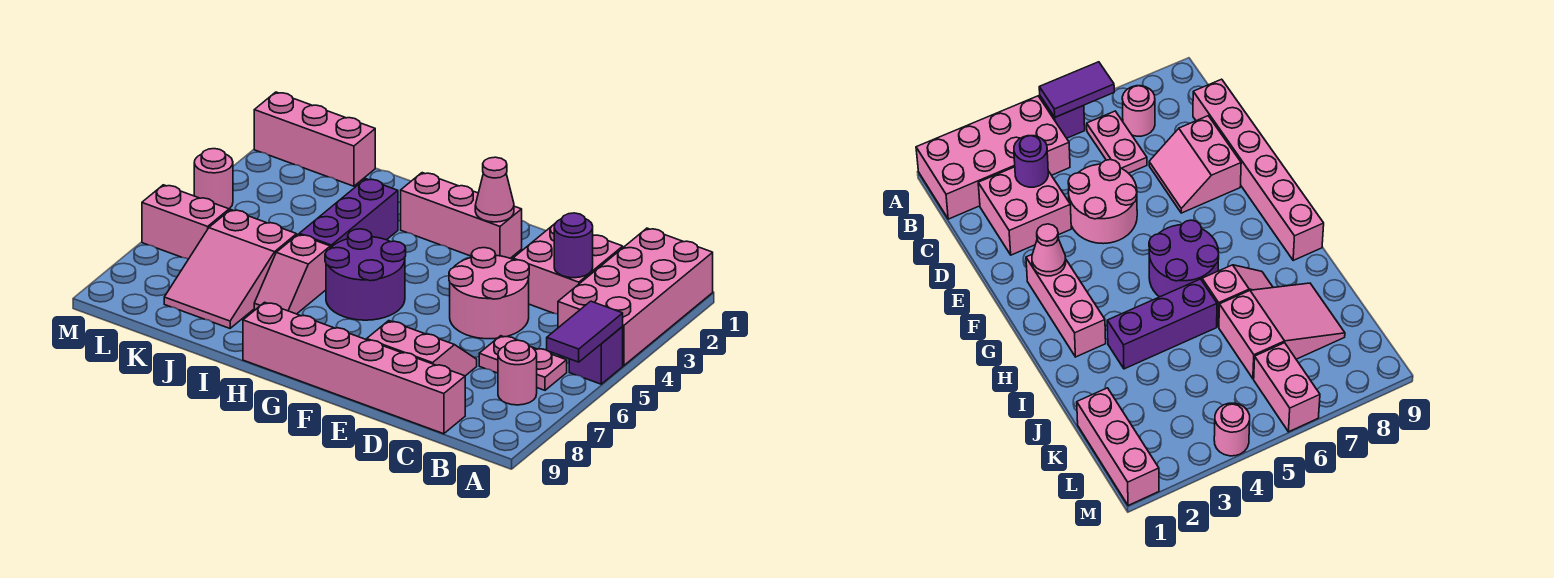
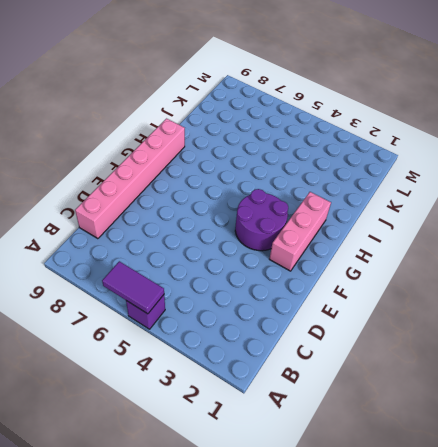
purple 2x2 round brick [235,189,288,251] -> purple 2x2 round brick moved to [325,229,406,320]
none -> pink 2x4 brick [558,228,713,366]
none -> pink 1x2 plate [479,336,567,390]
none -> pink 1x1 round brick [498,340,537,405]

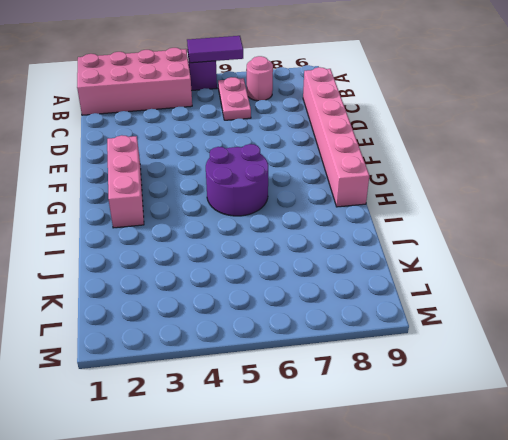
none -> pink 2x2 brick [513,224,623,314]
none -> pink 2x2 round brick [449,248,529,339]
none -> pink 2x2 slope [367,321,477,376]

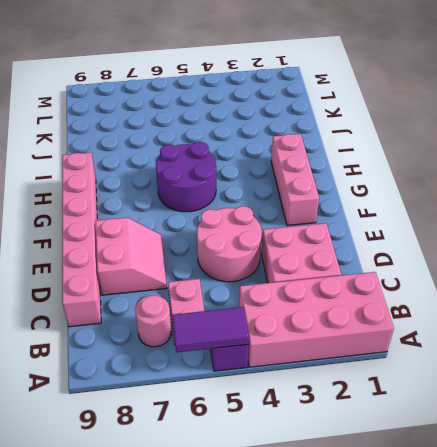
none -> purple 1x3 brick [299,179,398,248]
none -> pink 1x2 slope [254,234,330,314]
none -> pink 2x3 slope [164,210,297,328]

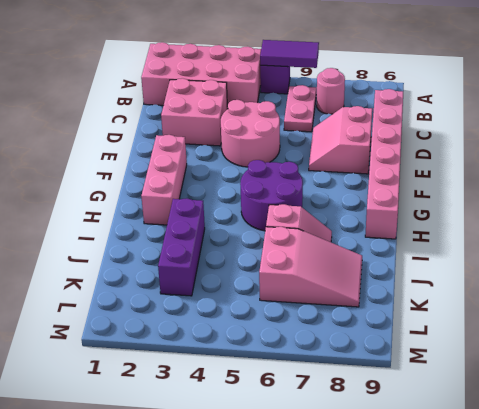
purple 1x3 brick [158,198,205,296] -> purple 1x3 brick turned to [299,179,398,248]
none -> pink 1x3 brick [254,92,375,186]
none -> pink 1x2 brick [142,185,229,259]
none -> pink 1x1 round brick [194,149,233,209]

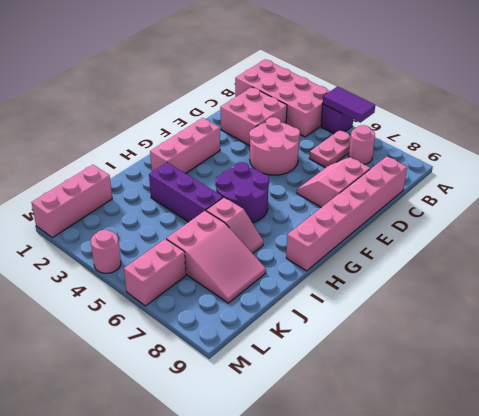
none -> purple 1x1 round brick [554,213,593,278]
none -> pink 1x1 cone [475,157,514,222]

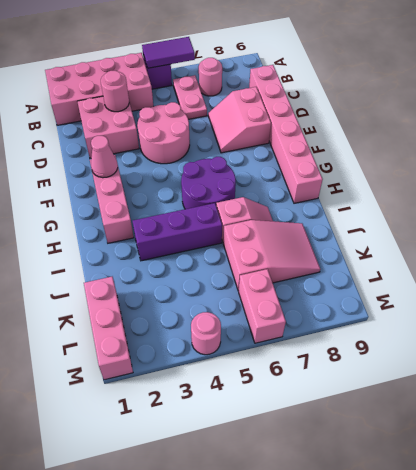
pink 1x1 round brick [101,71,129,112] -> purple 1x1 round brick [554,213,593,278]

